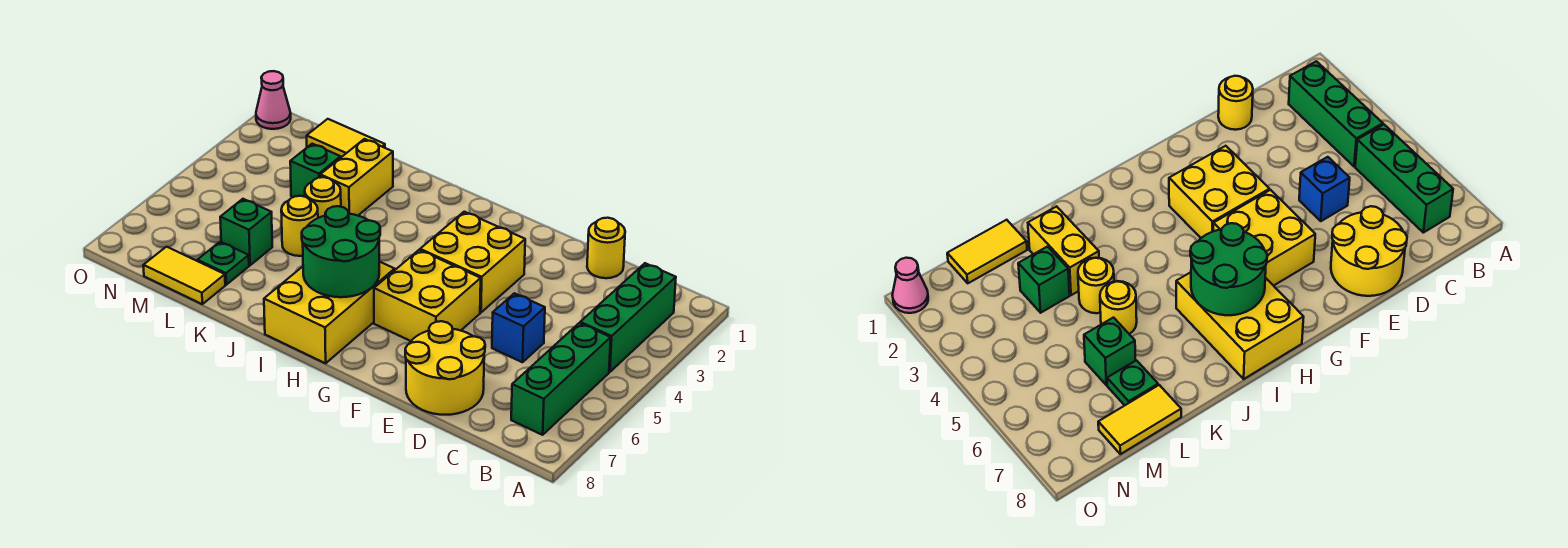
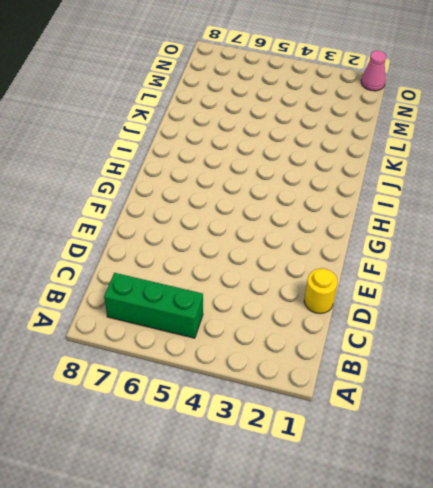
none -> green 1x3 brick [580,263,676,372]
none -> blue 1x1 brick [492,293,545,362]
none -> yellow 2x2 round brick [405,321,485,415]

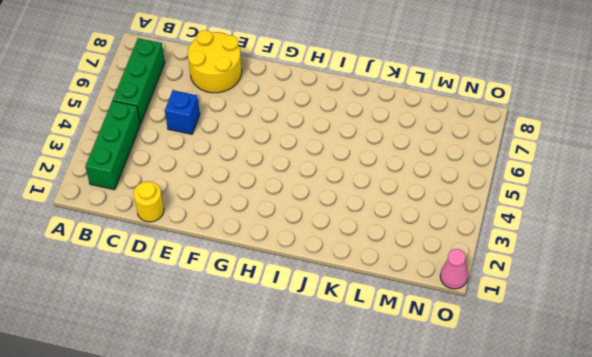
none -> yellow 2x2 brick [420,212,525,312]
none -> yellow 2x2 brick [374,250,481,341]
none -> yellow 2x3 brick [264,262,395,363]

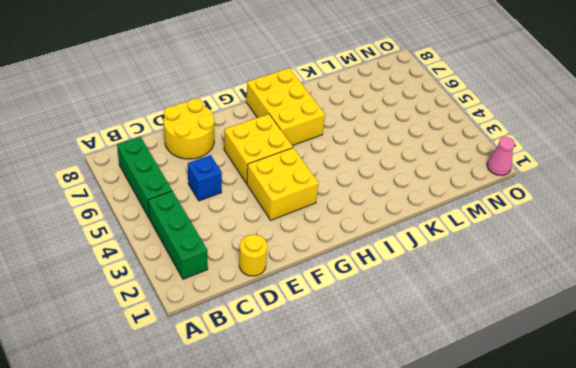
none -> yellow 1x2 brick [320,139,393,216]
none -> yellow 1x1 round brick [305,177,341,218]
none -> yellow 1x1 round brick [281,196,318,256]

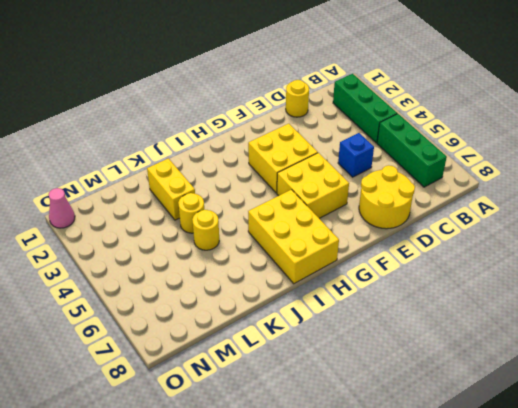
none -> yellow 1x2 tile [307,119,385,157]
none -> green 1x1 brick [290,144,341,197]
none -> green 1x1 brick [220,199,272,265]

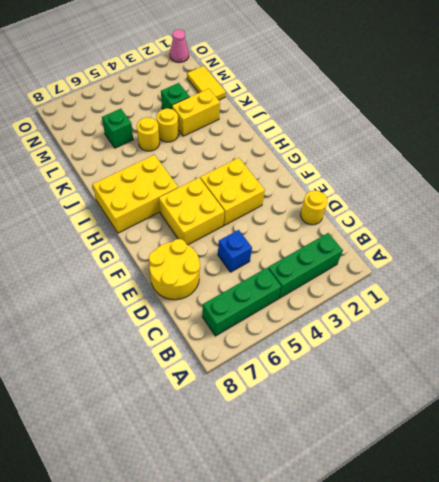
none -> green 1x1 plate [197,242,249,285]
none -> yellow 1x2 tile [143,247,225,304]
none -> green 2x2 round brick [302,206,380,297]

